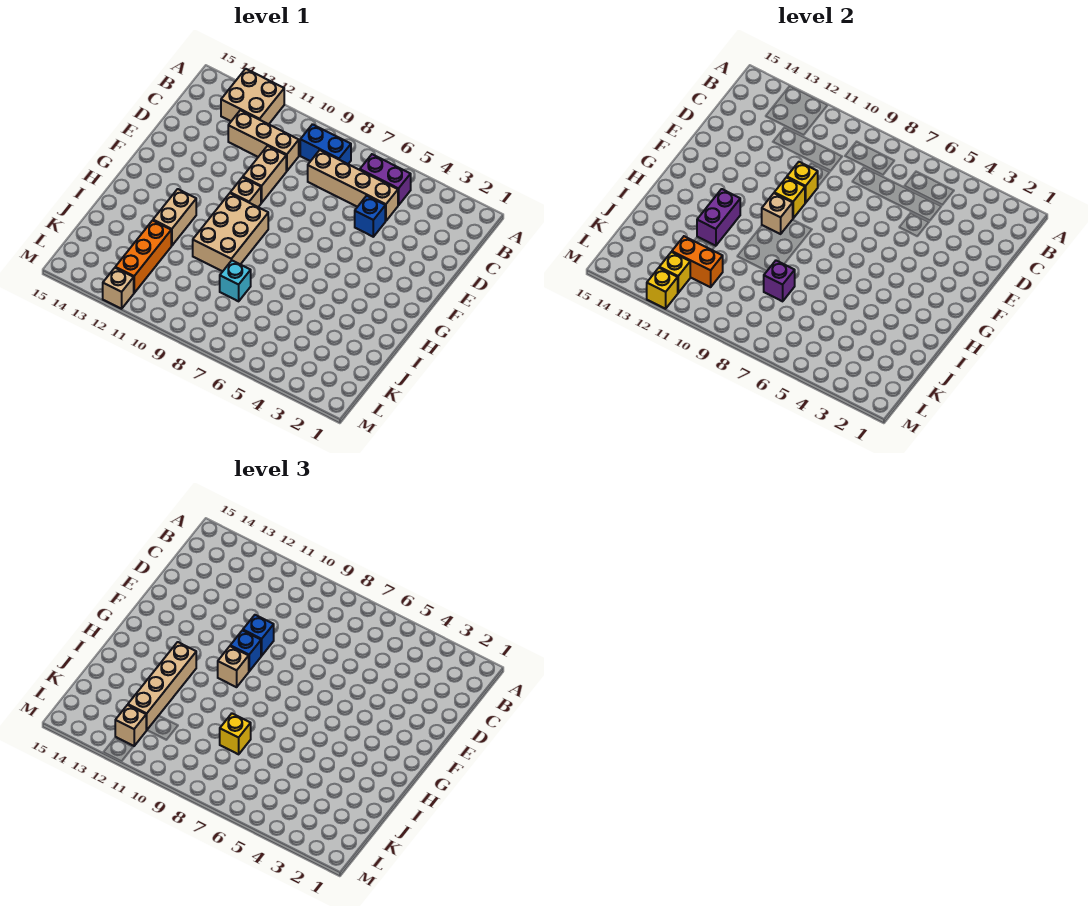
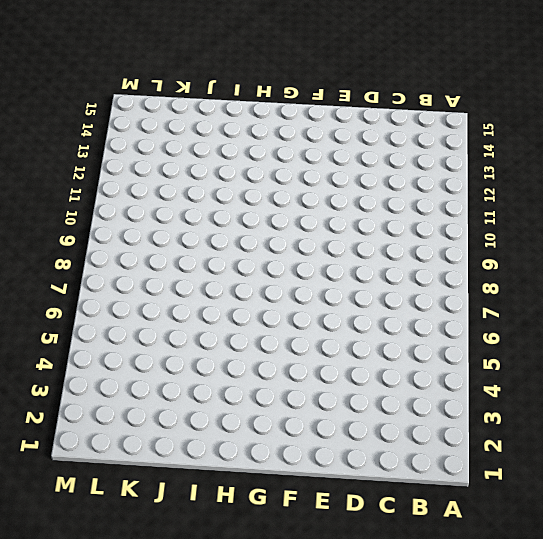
none -> tan 2x2 brick [221,69,284,124]
none -> purple 1x2 brick [360,154,411,205]
none -> blue 1x2 brick [300,124,351,164]

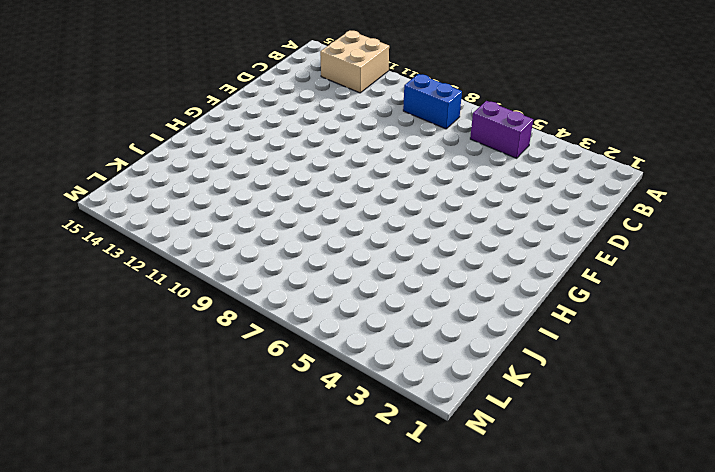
none -> tan 1x4 brick [308,150,398,221]
none -> tan 1x3 brick [228,110,299,171]
none -> blue 1x1 brick [355,196,385,237]

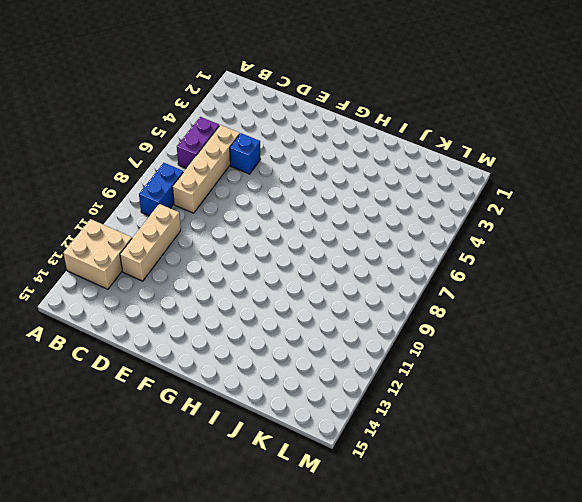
none -> tan 1x2 brick [243,146,286,203]
none -> tan 1x1 brick [230,177,261,207]
none -> tan 2x3 brick [193,193,268,271]

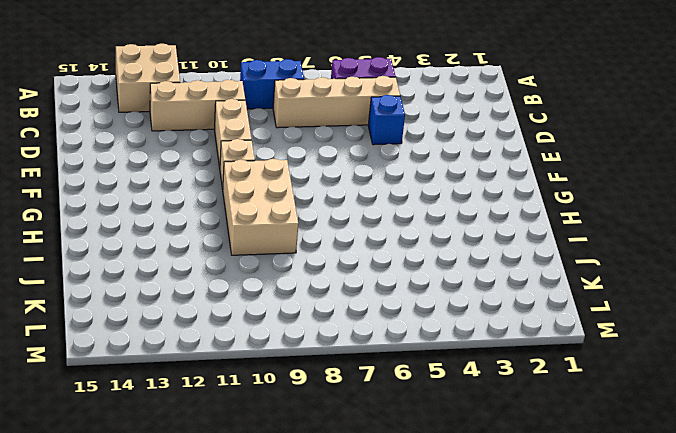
none -> tan 1x2 brick [153,189,196,246]
none -> cyan 1x1 brick [220,260,251,301]
none -> orange 1x3 brick [115,221,171,293]

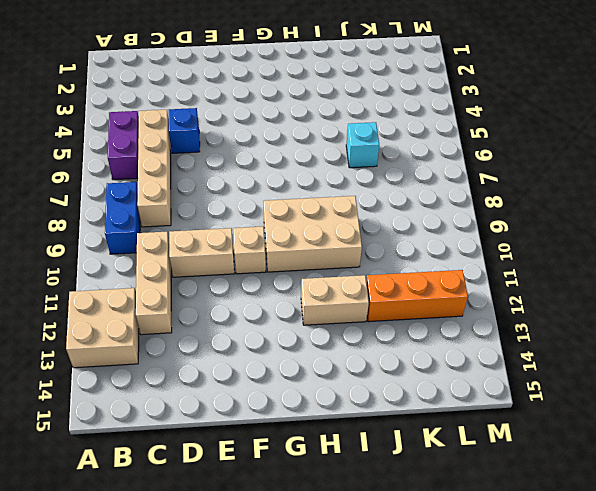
cyan 1x1 brick [346,122,379,168] -> cyan 1x1 brick moved to [220,260,251,301]
none -> tan 1x1 brick [103,268,134,309]
none -> yellow 1x1 brick [787,162,818,203]
none -> yellow 1x1 brick [774,177,805,218]

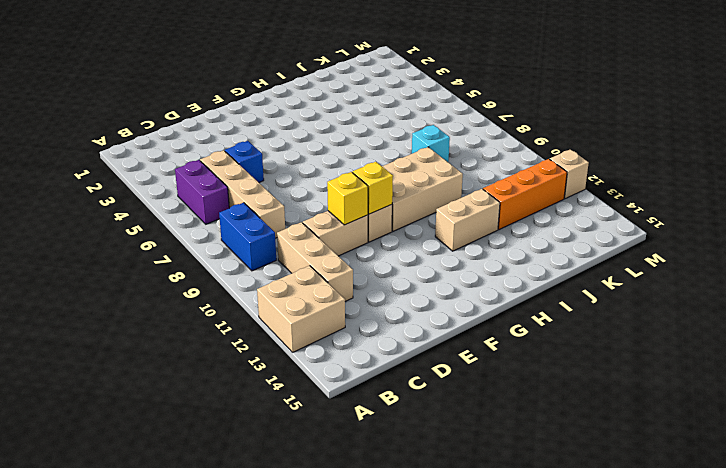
none -> tan 1x1 brick [762,193,793,234]
none -> purple 1x2 brick [697,189,740,246]
none -> purple 1x1 brick [764,261,795,301]

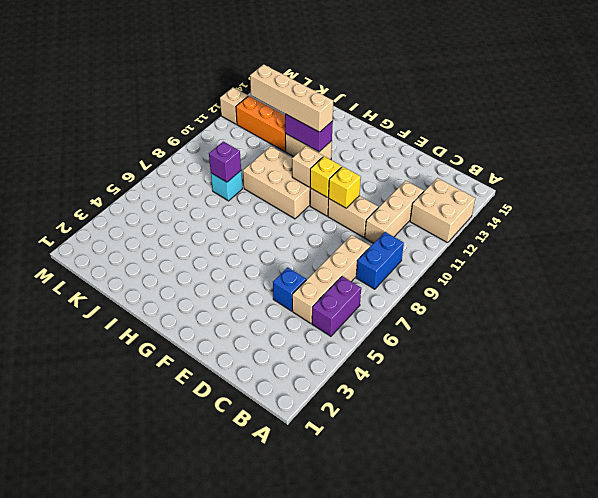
none -> orange 1x2 brick [672,236,723,287]
none -> yellow 1x1 brick [659,252,690,293]
none -> yellow 1x1 brick [647,268,678,309]

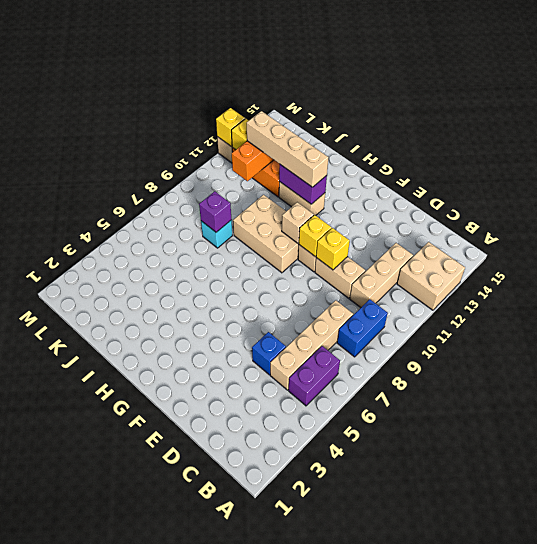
none -> blue 1x1 brick [243,615,274,656]
none -> blue 1x1 brick [230,630,261,671]
none -> tan 1x1 brick [218,646,249,687]

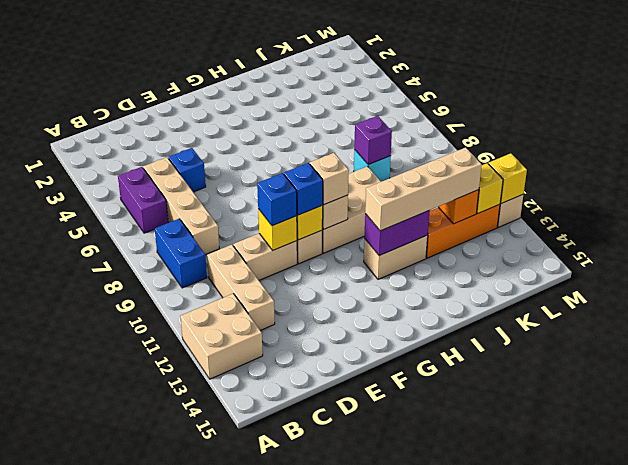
none -> yellow 1x1 brick [220,714,251,754]
none -> tan 1x1 brick [115,705,146,746]

